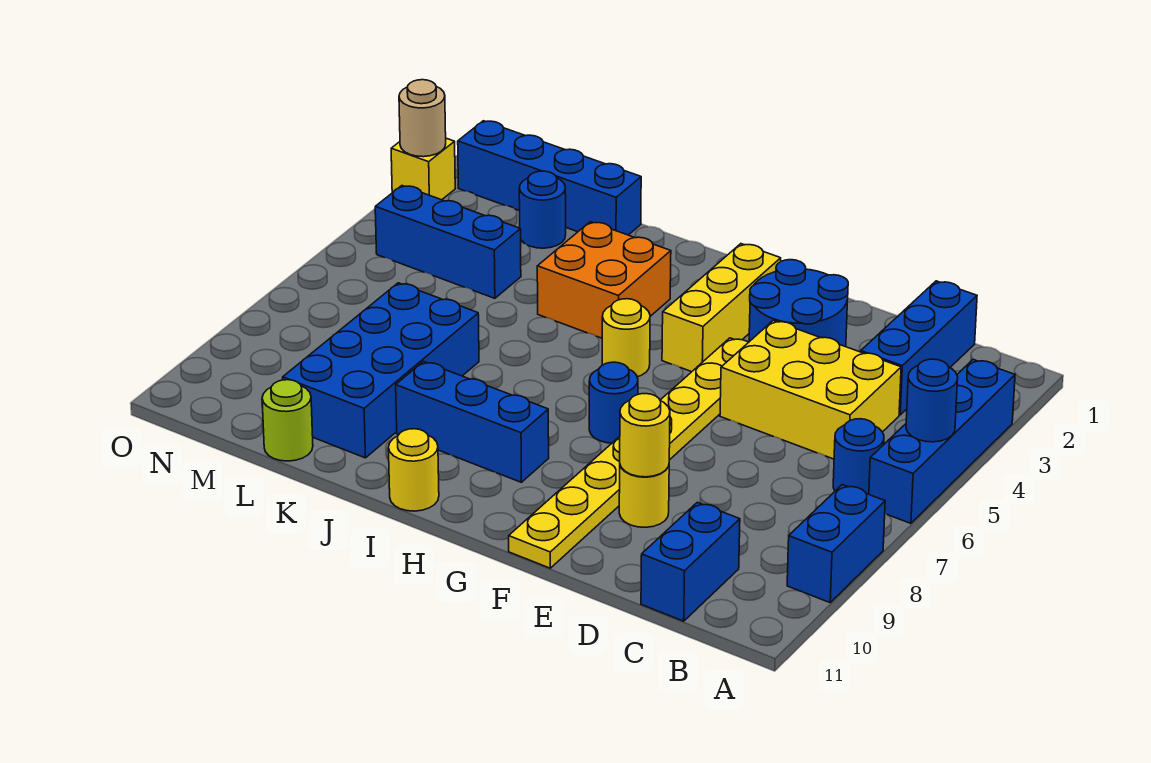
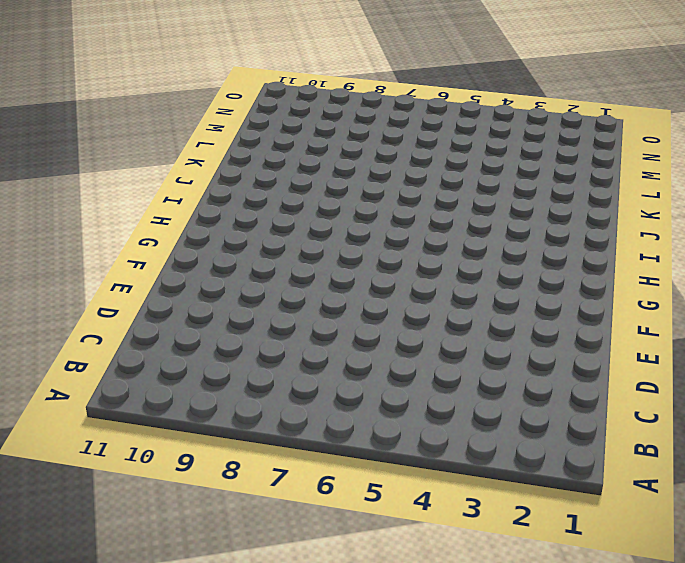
none -> blue 1x4 brick [869,360,1015,523]
none -> blue 1x2 brick [787,485,885,603]
none -> blue 1x1 round brick [833,419,884,494]

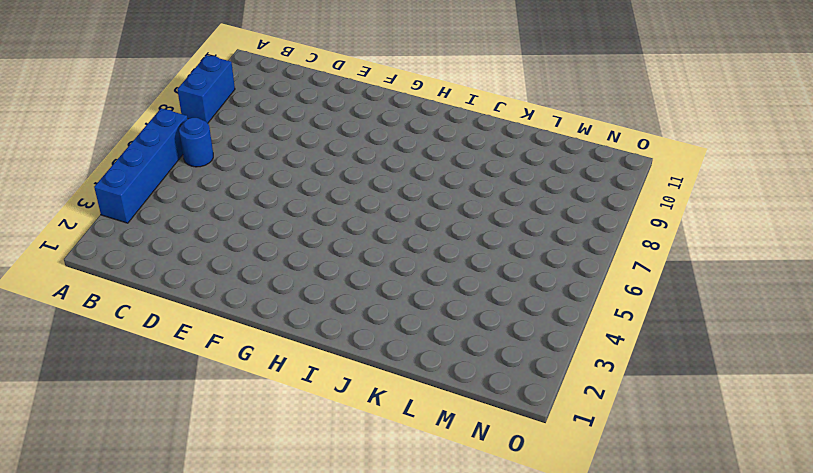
none -> blue 1x3 brick [861,281,977,415]
none -> yellow 2x3 brick [720,320,901,459]
none -> blue 1x2 brick [641,502,740,621]

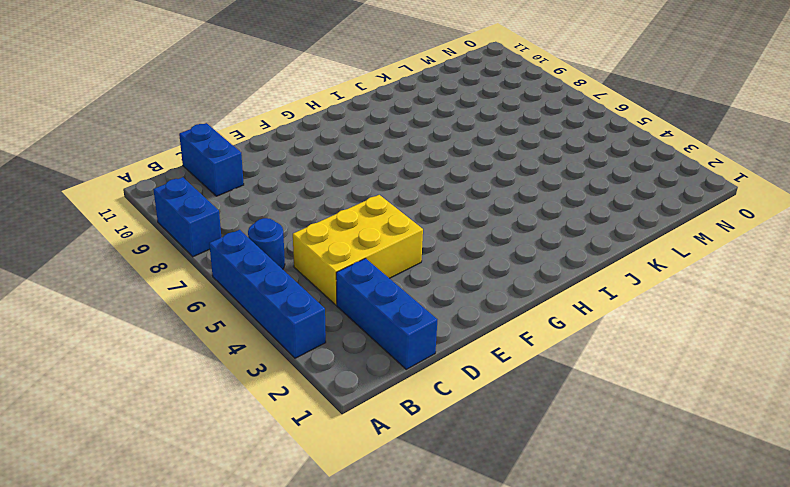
none -> blue 2x2 round brick [749,260,848,347]
none -> yellow 1x1 round brick [619,466,669,527]
none -> yellow 1x8 plate [509,338,748,568]

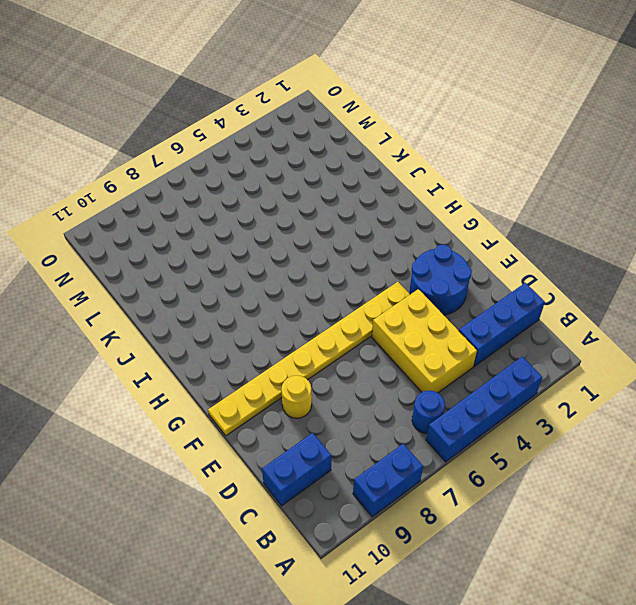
none -> yellow 1x3 brick [662,244,781,372]
none -> blue 1x1 round brick [589,362,638,443]
none -> yellow 1x1 round brick [602,299,650,377]

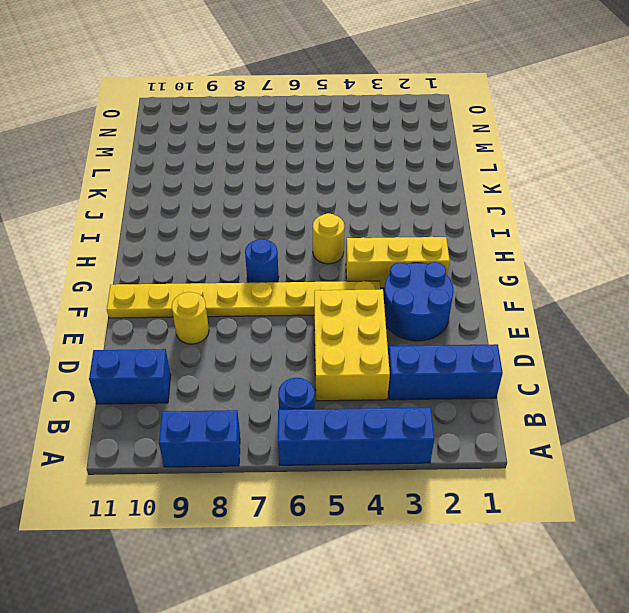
none -> blue 1x3 brick [396,362,549,482]
none -> orange 2x2 brick [537,222,671,338]
none -> yellow 1x1 round brick [388,429,439,511]

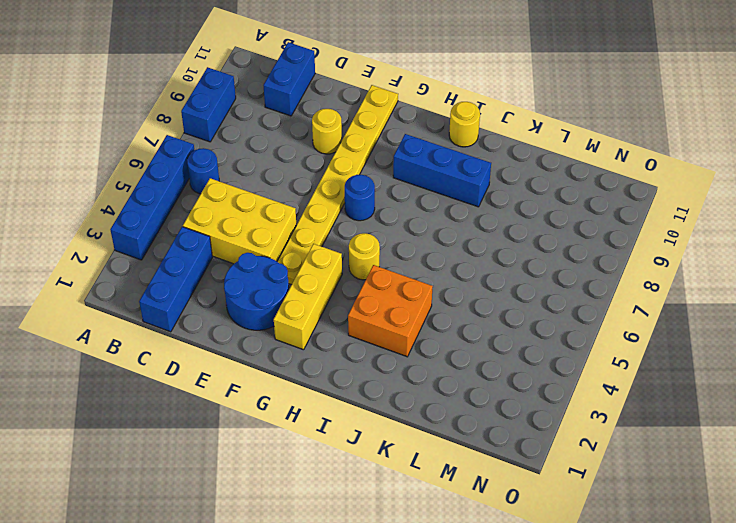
none -> blue 1x4 brick [458,121,641,235]
none -> blue 2x4 brick [283,283,479,458]
none -> blue 1x1 round brick [519,171,566,248]

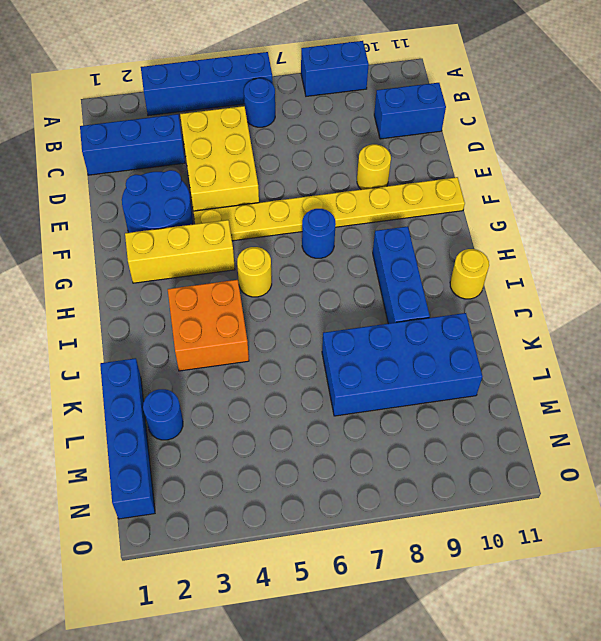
none -> blue 1x3 brick [375,186,521,298]
none -> lime 1x1 round brick [262,380,313,461]
none -> yellow 1x1 brick [391,138,455,200]

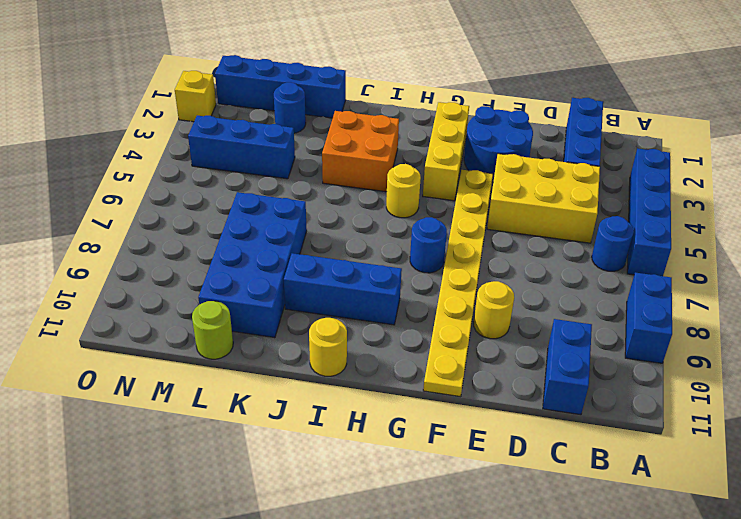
none -> blue 1x1 round brick [906,359,958,442]
none -> yellow 1x1 round brick [620,394,670,477]
none -> tan 1x1 round brick [399,80,446,157]

